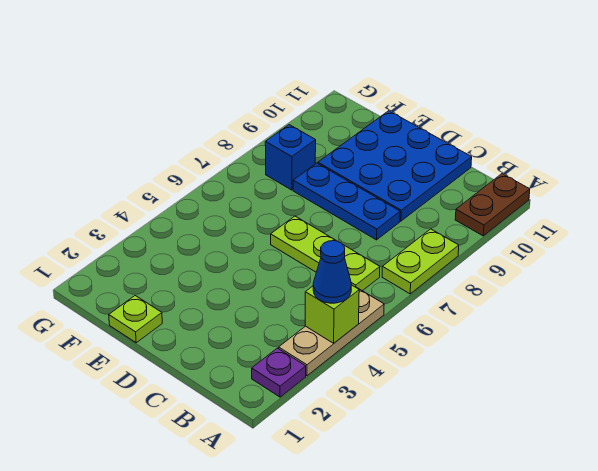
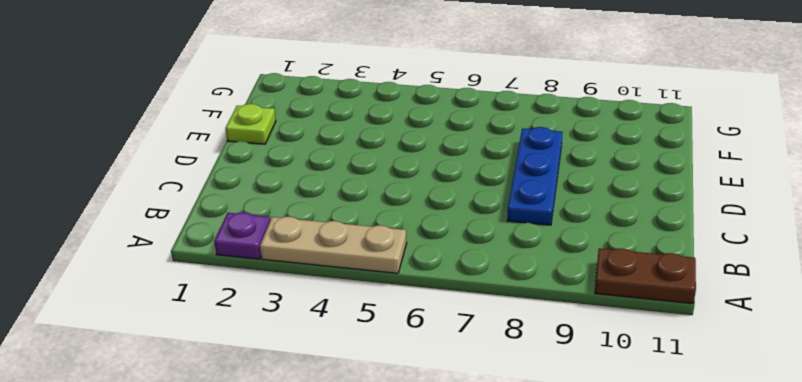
none -> lime 1x2 plate [382,229,459,294]
none -> lime 1x3 plate [271,216,380,291]

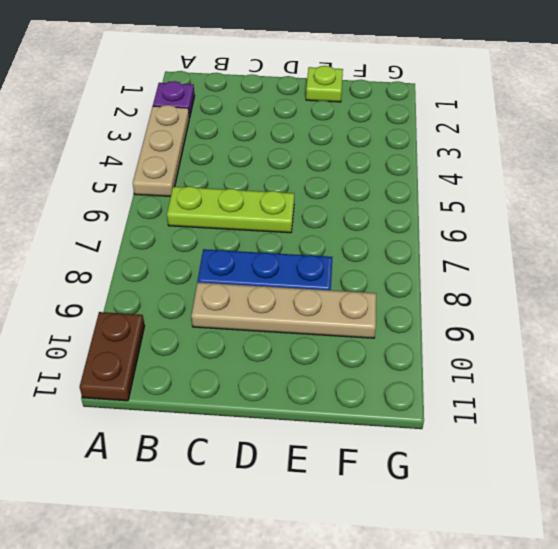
tan 1x4 plate [191,282,376,338] -> blue 3x3 plate [318,111,472,221]
none -> lime 1x2 plate [382,229,459,294]
none -> blue 1x1 brick [265,125,316,190]

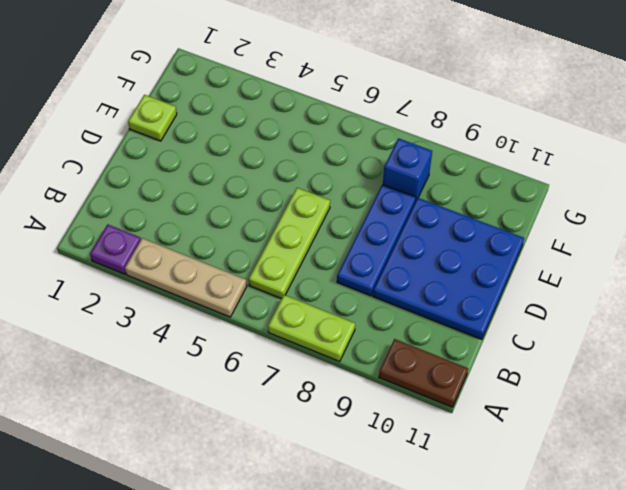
none -> lime 1x1 brick [305,285,359,343]
none -> blue 1x1 cone [313,241,351,303]

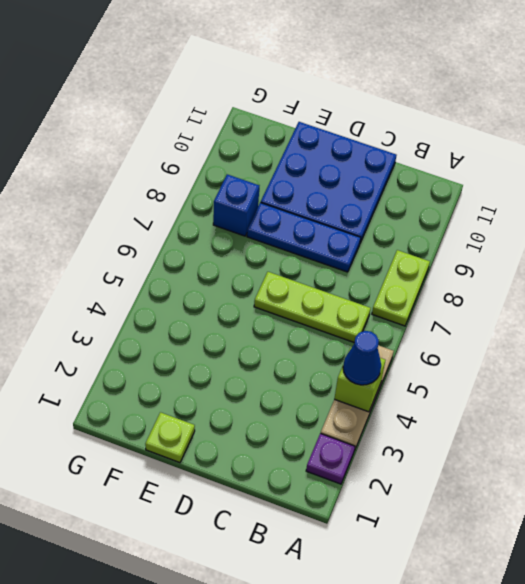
none -> brown 1x2 plate [455,174,530,236]

